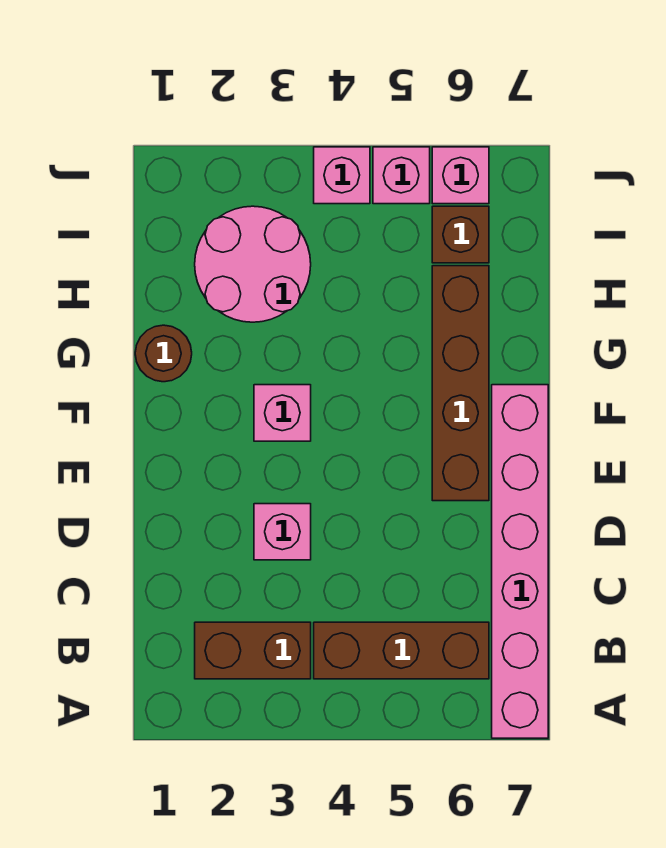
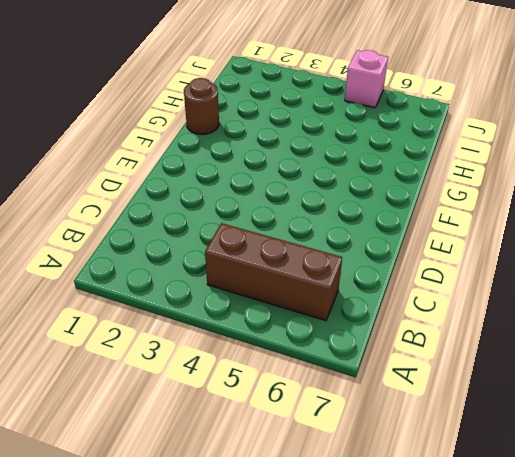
none -> pink 1x6 brick [492,385,548,738]
none -> brown 1x2 brick [195,622,311,679]
none -> pink 1x1 brick [254,504,311,560]

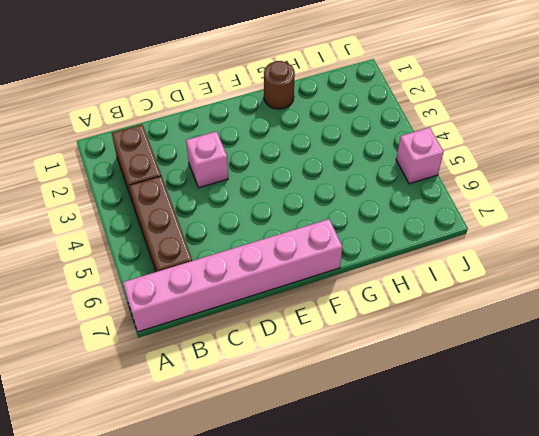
none -> brown 1x4 brick [432,266,489,501]
none -> pink 1x1 brick [254,385,311,441]
none -> pink 2x2 round brick [195,206,311,322]

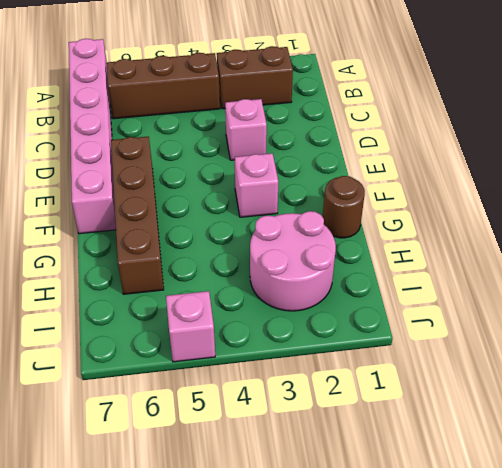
none -> brown 1x1 brick [432,206,489,263]
none -> pink 1x1 brick [314,147,370,204]
none -> pink 1x1 brick [432,147,489,204]

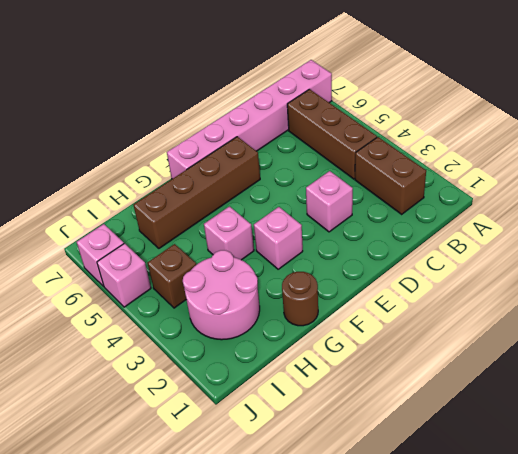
pink 1x1 brick [204,206,254,260] -> pink 1x1 brick moved to [314,147,370,204]
brown 1x1 brick [148,244,196,308] -> brown 1x1 brick moved to [432,206,489,263]

